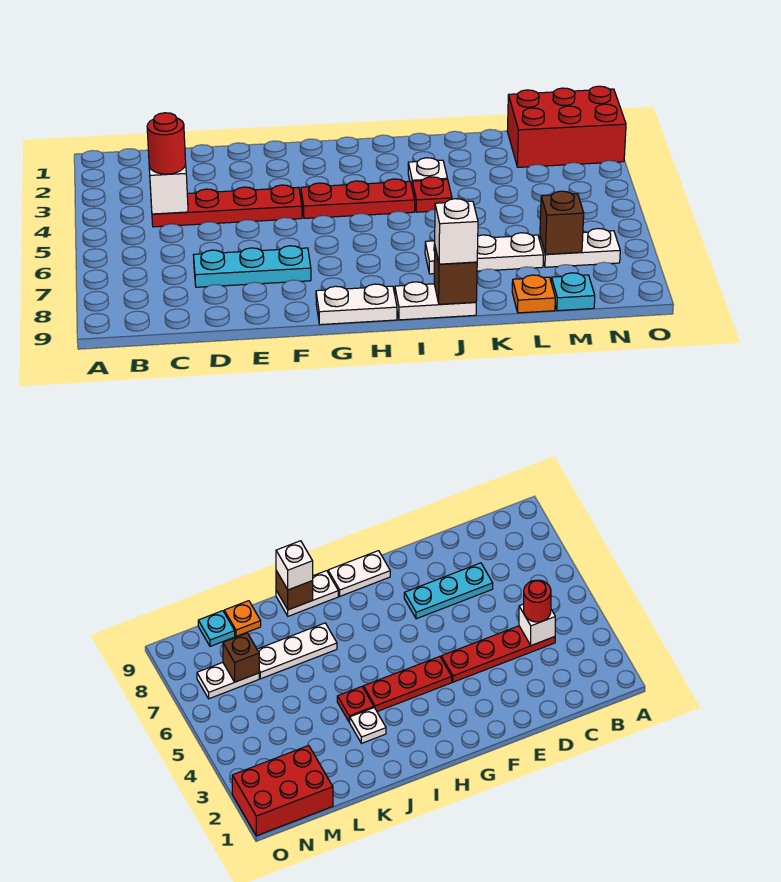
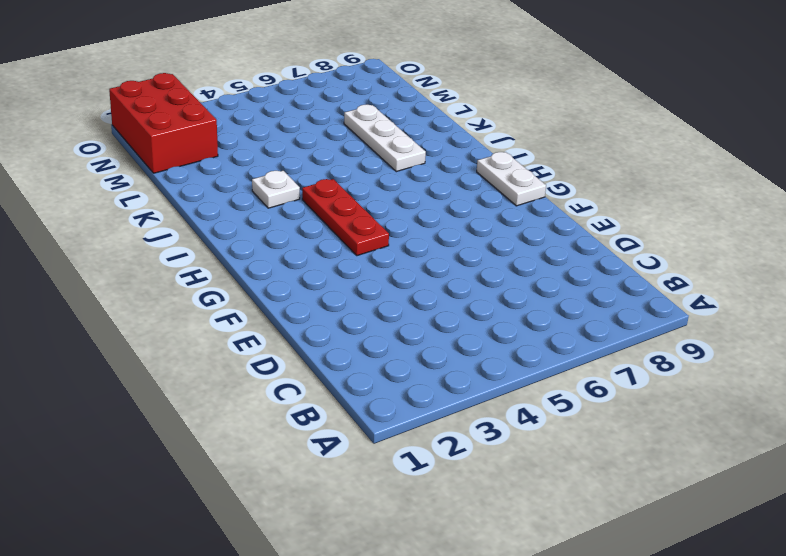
none -> red 1x4 plate [152,185,302,227]
none -> cyan 1x3 plate [194,246,311,287]
none -> white 1x2 plate [395,282,476,320]

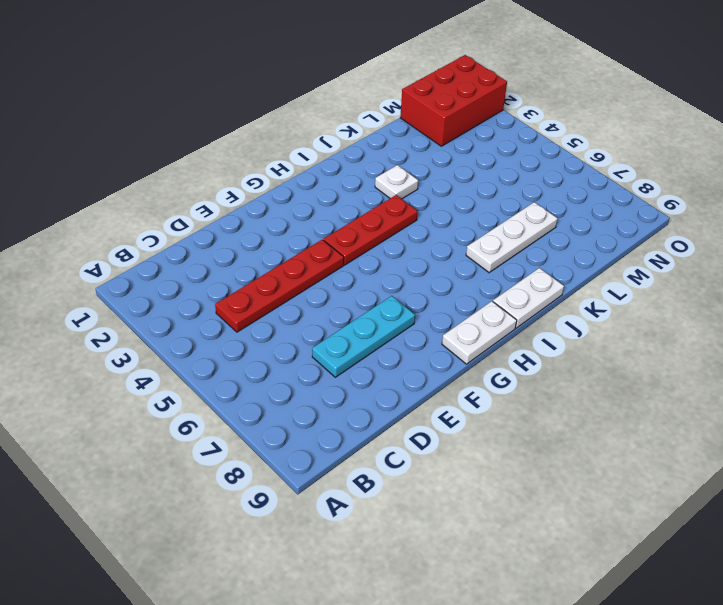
none -> red 1x1 plate [412,177,452,212]
none -> orange 1x1 plate [512,275,555,313]
none -> white 1x2 plate [540,228,620,267]

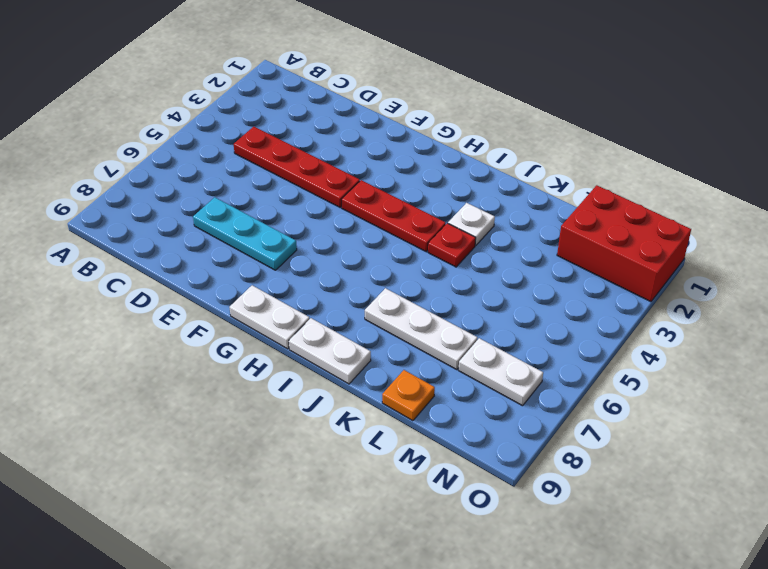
none -> cyan 1x1 plate [551,273,595,311]
none -> white 1x1 brick [149,165,188,214]
none -> brown 1x1 brick [434,248,477,304]

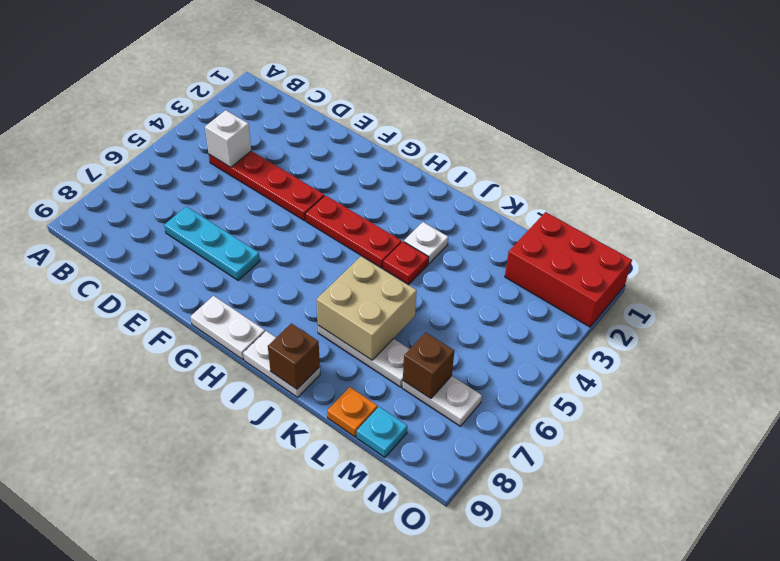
tan 2x2 brick [316,256,417,360] -> none
none -> red 1x1 round brick [147,113,186,174]
none -> white 1x1 brick [435,199,478,264]

